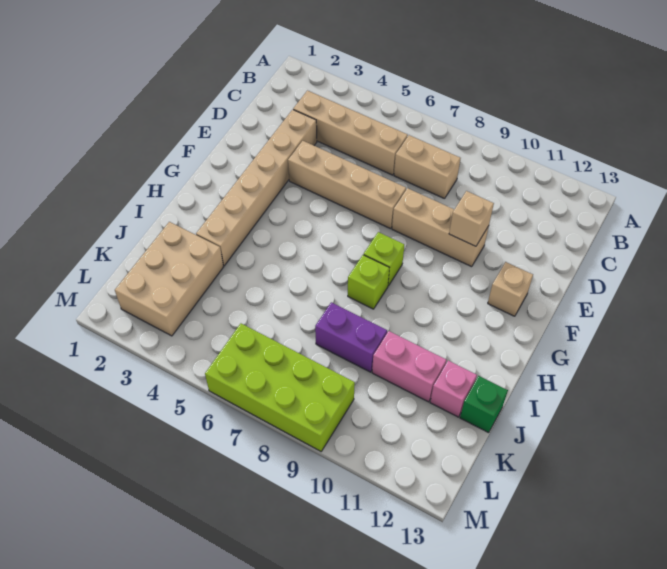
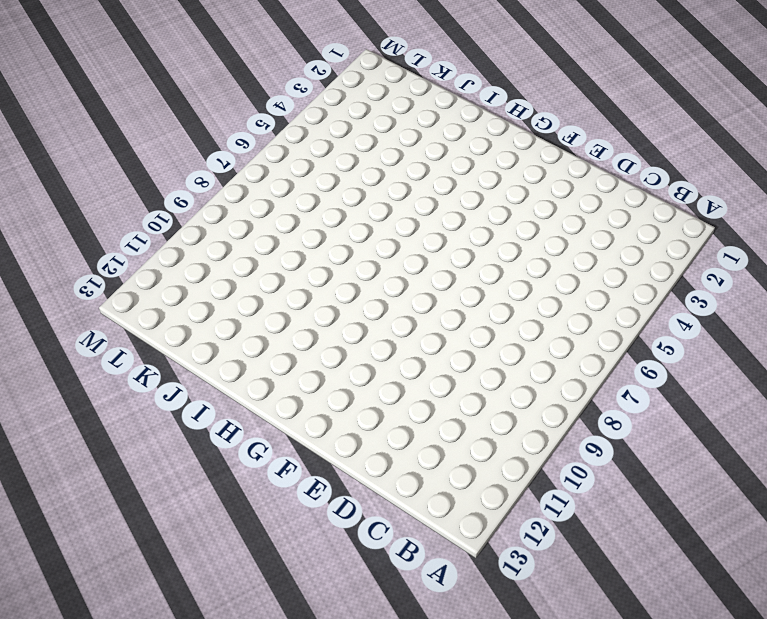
none -> tan 1x4 brick [293,91,408,175]
none -> tan 1x2 brick [394,135,460,199]
none -> tan 1x6 brick [196,110,317,266]

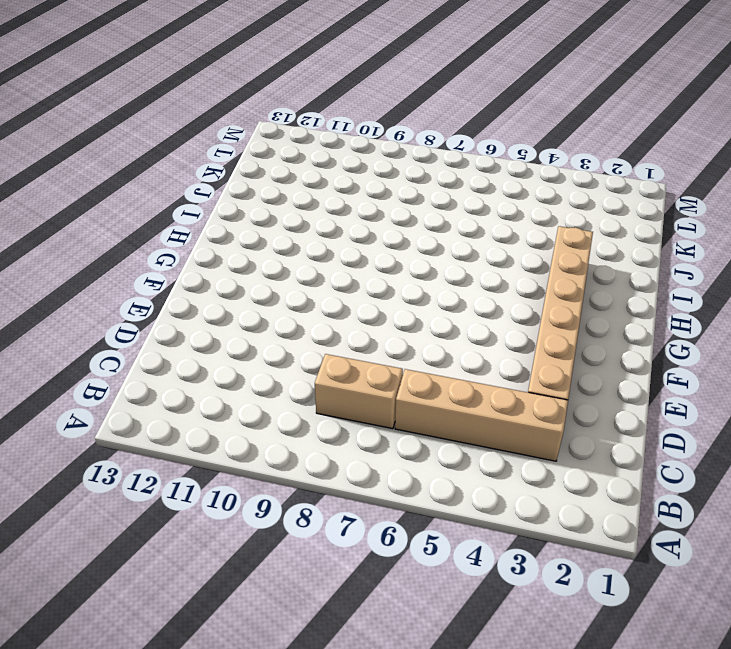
none -> tan 1x4 brick [288,141,406,229]
none -> tan 1x3 brick [392,188,489,267]
none -> tan 1x1 brick [488,262,533,316]

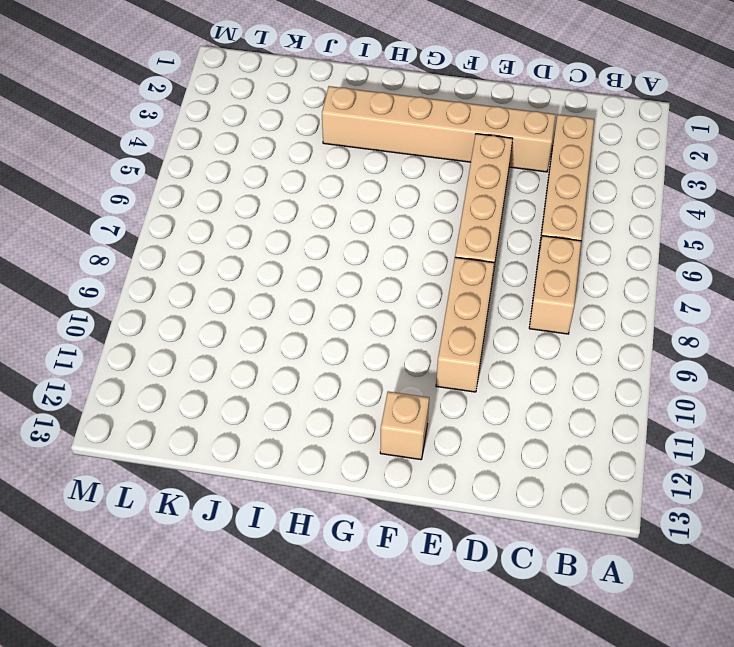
none -> lime 1x1 brick [364,232,404,286]
none -> lime 1x1 brick [348,255,389,309]
none -> tan 2x3 brick [115,222,223,336]

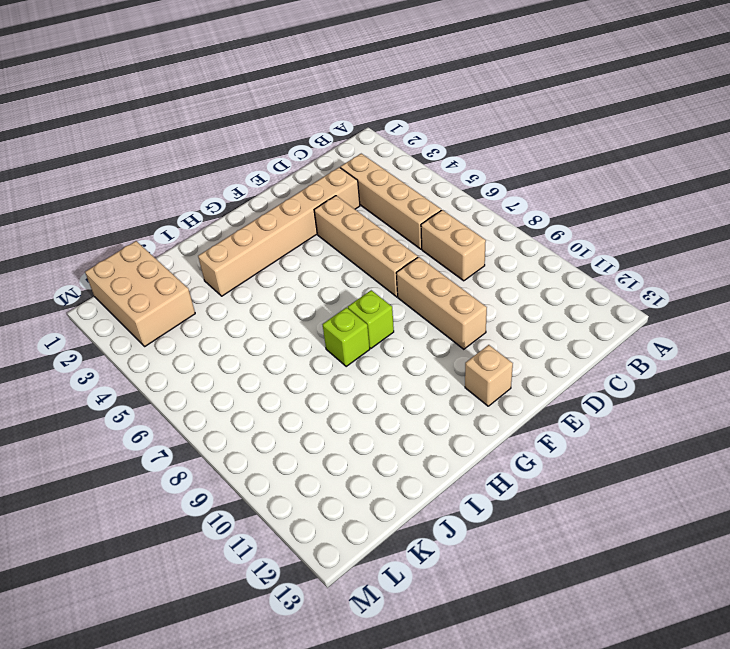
tan 2x3 brick [85,241,195,346] -> tan 2x3 brick turned to [115,222,223,336]
none -> purple 1x2 brick [315,302,387,372]
none -> pink 1x2 brick [372,331,446,402]
none -> pink 1x1 brick [430,361,477,417]

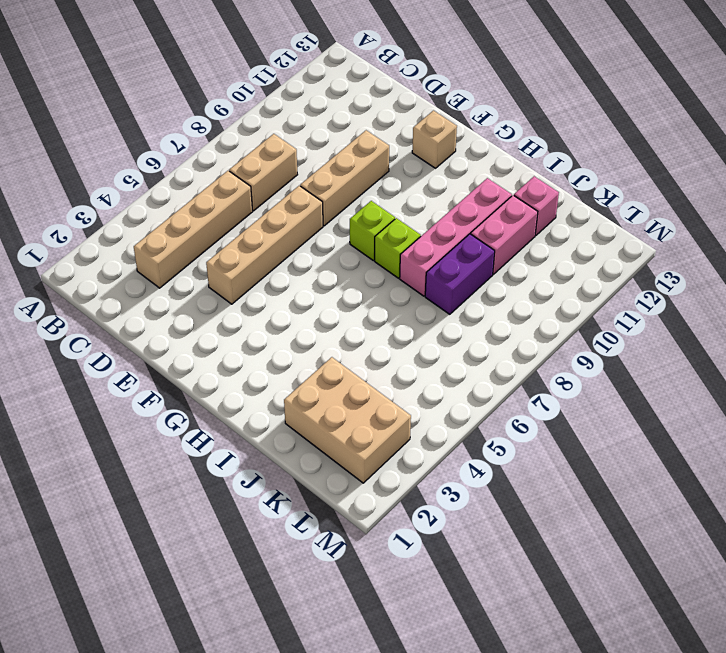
pink 1x4 brick [400,178,512,296] -> none
none -> tan 1x6 brick [196,110,317,266]
none -> green 1x1 brick [460,376,508,433]
none -> lime 2x4 brick [205,324,355,451]

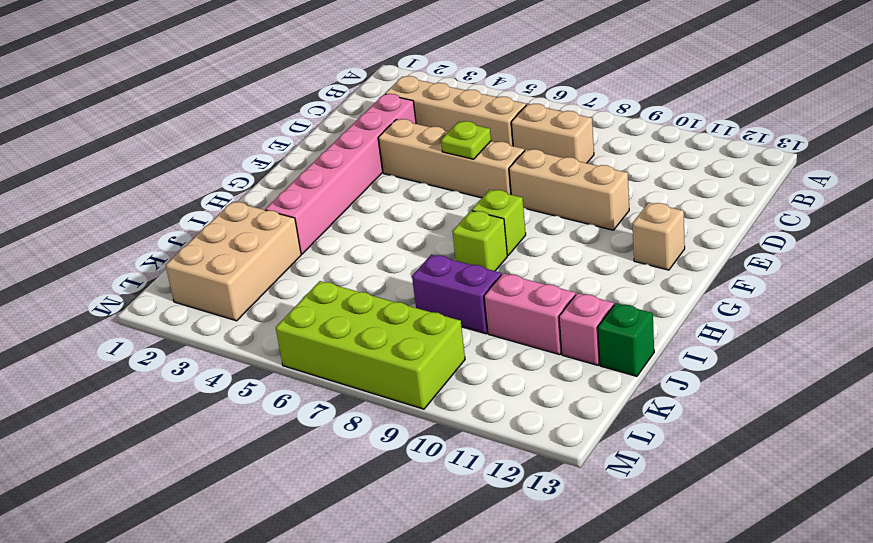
pink 1x6 brick [265,94,416,254] -> tan 1x6 brick [196,110,317,266]
lime 1x1 plate [441,121,491,159] -> none
none -> tan 1x1 brick [449,191,494,246]

